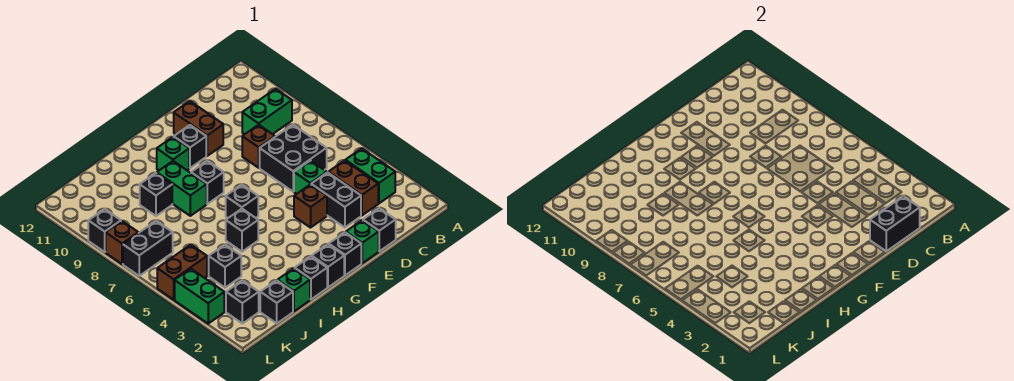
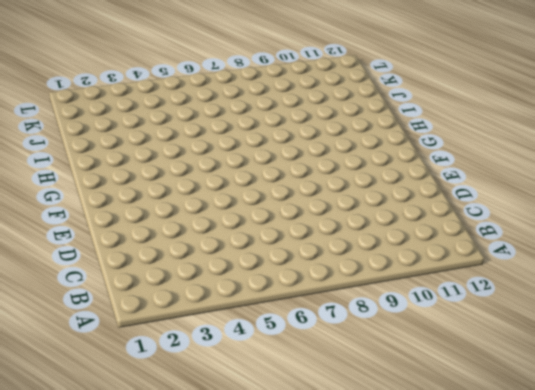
none -> green 1x2 brick [345,148,395,203]
none -> green 1x2 brick [242,89,292,134]
none -> brown 1x2 brick [328,160,378,215]
none -> black 2x2 brick [260,125,327,192]

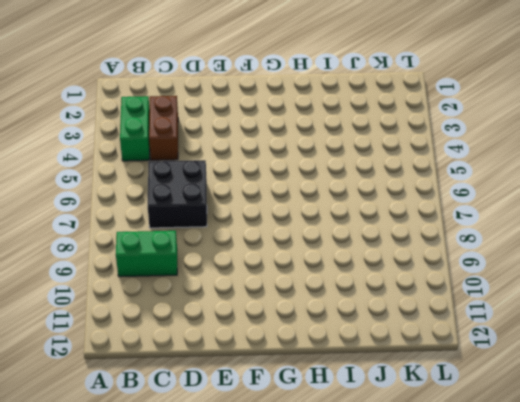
none -> black 1x1 brick [363,208,396,251]
none -> black 1x2 brick [311,173,361,227]
none -> green 1x1 brick [294,161,327,194]
none -> brown 1x1 brick [242,125,275,168]

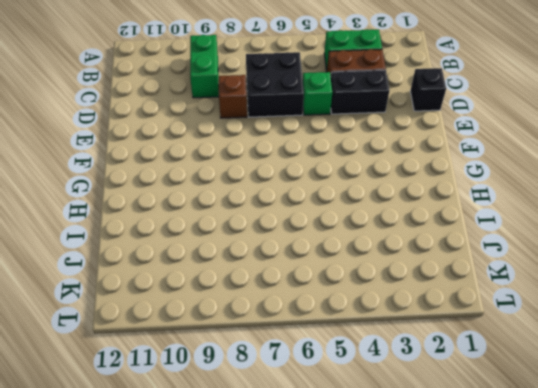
none -> green 1x1 brick [346,220,379,263]
none -> brown 1x1 brick [294,184,327,228]
none -> brown 1x2 brick [174,101,223,156]
none -> black 1x1 brick [329,232,361,275]

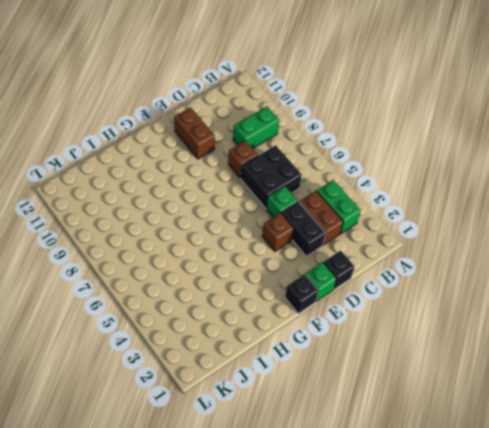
none -> black 1x1 brick [174,125,206,168]
none -> black 1x1 brick [312,244,344,287]
none -> black 1x1 brick [226,185,258,218]
none -> black 1x1 brick [191,161,224,204]

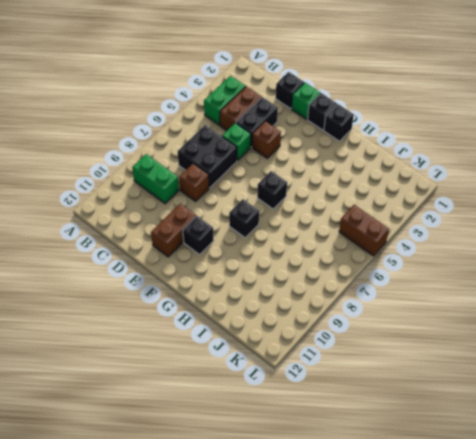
none -> green 1x1 brick [157,137,189,170]
none -> black 1x1 brick [295,256,327,299]
none -> black 1x1 brick [226,209,258,252]
none -> green 1x2 brick [157,161,207,216]

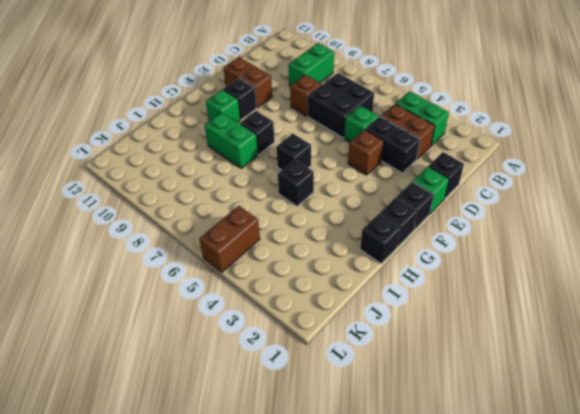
none -> green 1x1 brick [277,268,310,311]
none -> black 1x1 brick [140,173,172,216]
none -> black 1x1 brick [260,280,293,323]
none -> black 1x1 brick [209,245,241,288]

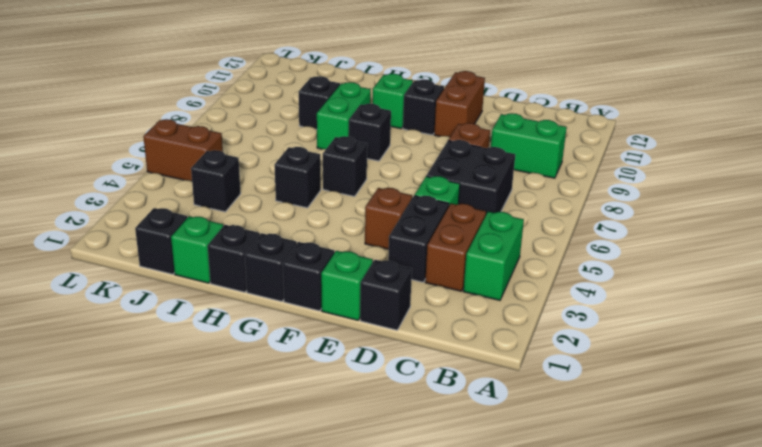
none -> black 1x1 brick [226,280,259,324]
none -> black 1x2 brick [123,221,173,276]
none -> green 1x2 brick [175,269,224,324]
none -> brown 1x1 brick [106,221,138,264]

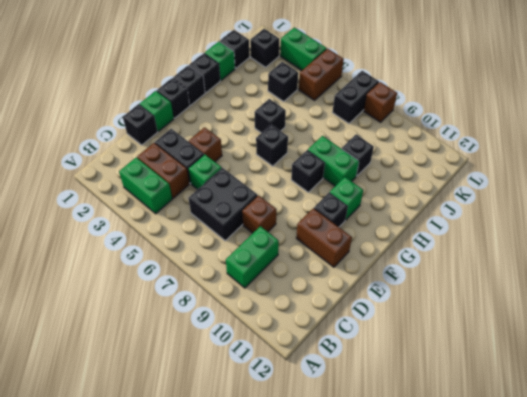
none -> black 1x1 brick [88,209,121,252]
none -> black 1x2 brick [870,196,920,251]

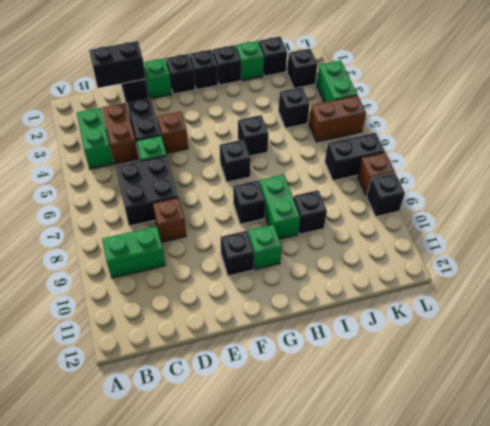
none -> brown 1x2 brick [174,101,223,156]

